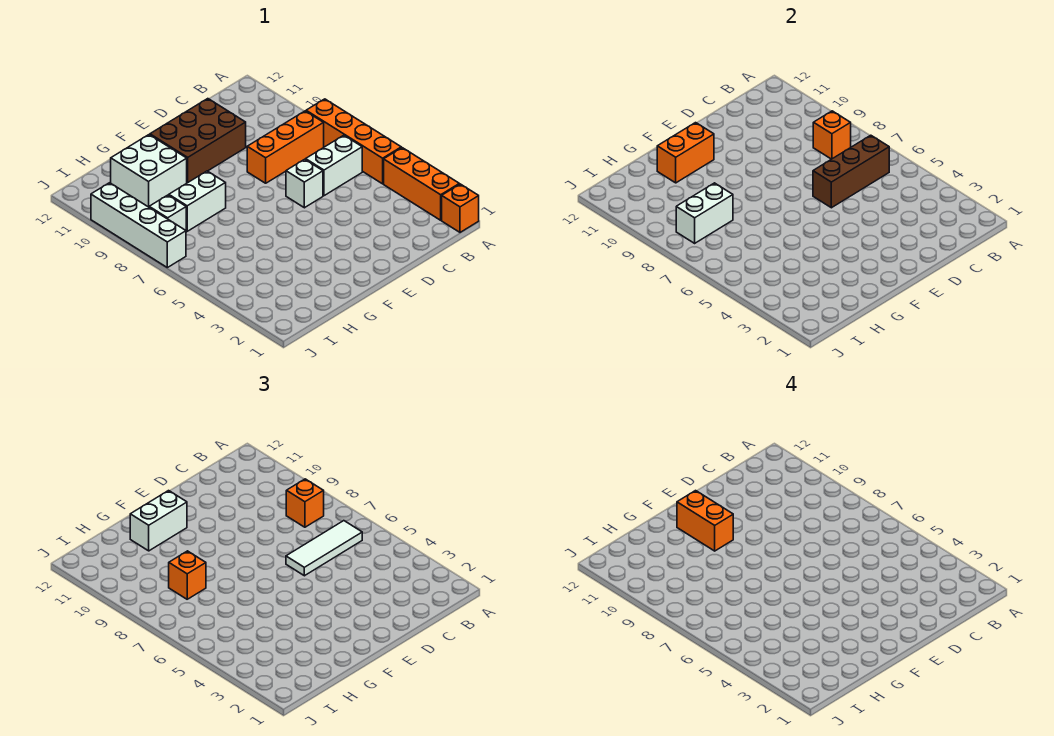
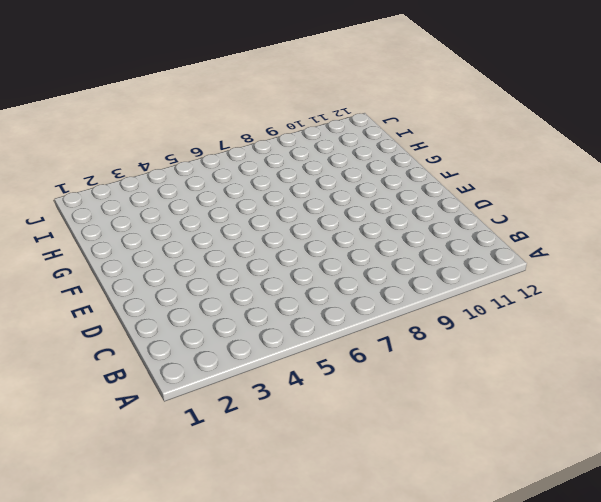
none -> orange 1x1 brick [442,184,479,232]
none -> orange 1x3 brick [384,148,459,220]
none -> orange 1x4 brick [306,99,401,184]

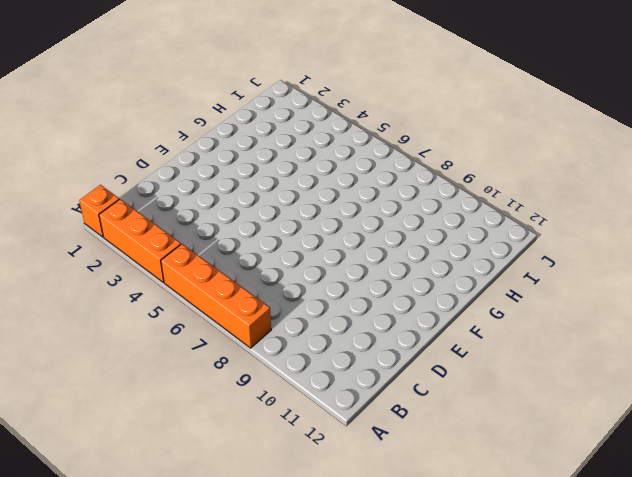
none -> white 1x2 brick [305,135,362,196]
none -> orange 1x3 brick [247,111,324,183]
none -> white 1x1 brick [286,159,323,208]

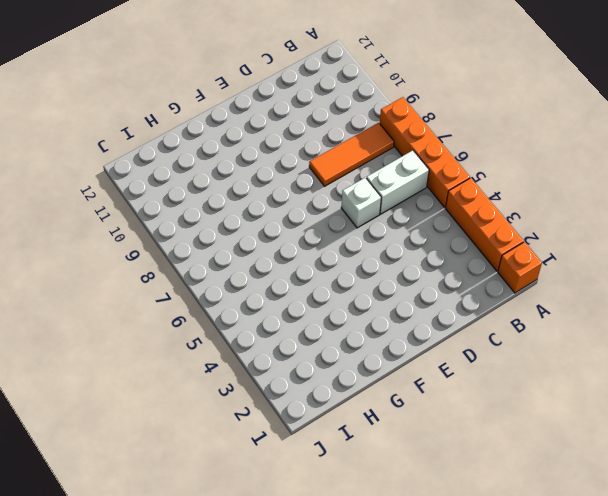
orange 1x3 tile [309,123,394,186] -> orange 1x3 brick [247,111,324,183]
none -> brown 2x3 brick [150,99,246,183]
none -> white 1x2 brick [169,171,226,231]
none -> white 2x2 brick [111,135,187,207]

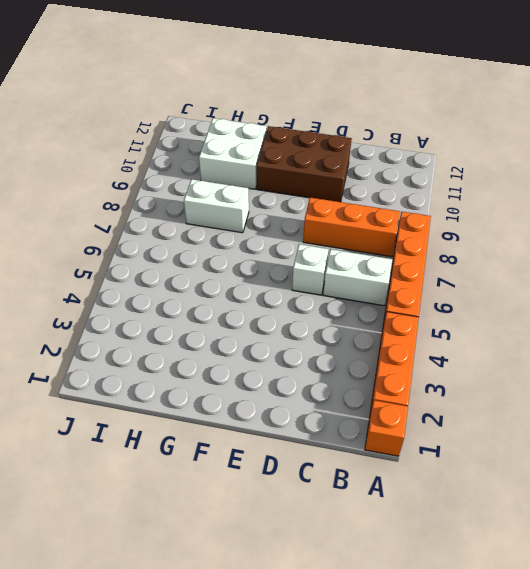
none -> white 1x1 brick [149,195,186,230]
none -> white 1x4 brick [91,183,186,268]
none -> brown 1x3 brick [813,135,889,208]

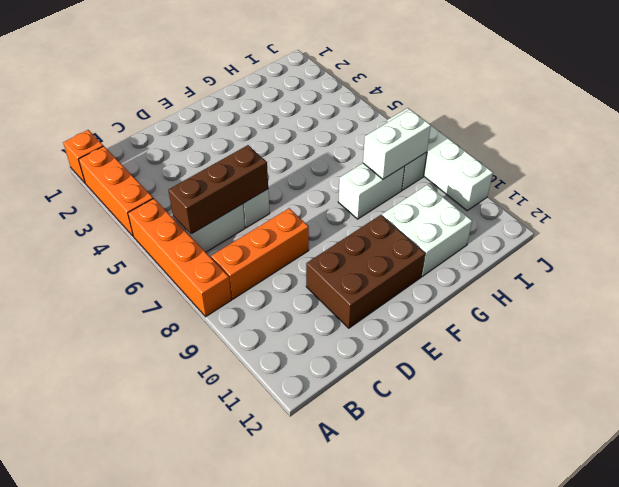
none -> orange 1x1 brick [813,111,851,159]
none -> orange 1x2 brick [657,123,714,183]
none -> white 1x3 tile [286,521,362,576]

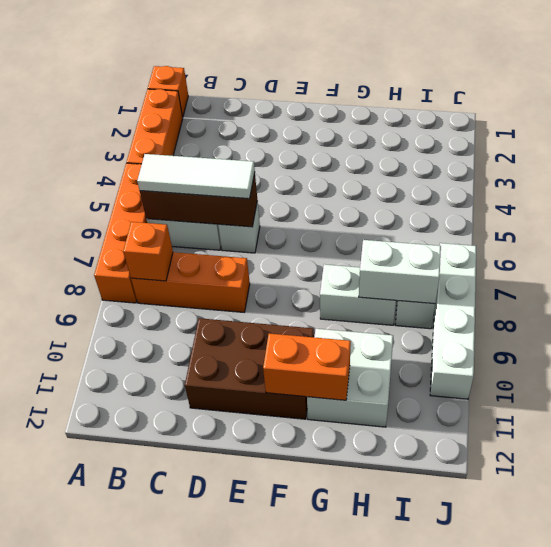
none -> orange 1x1 brick [286,479,324,527]
none -> white 1x2 brick [130,491,187,551]
none -> orange 1x1 brick [169,551,206,599]

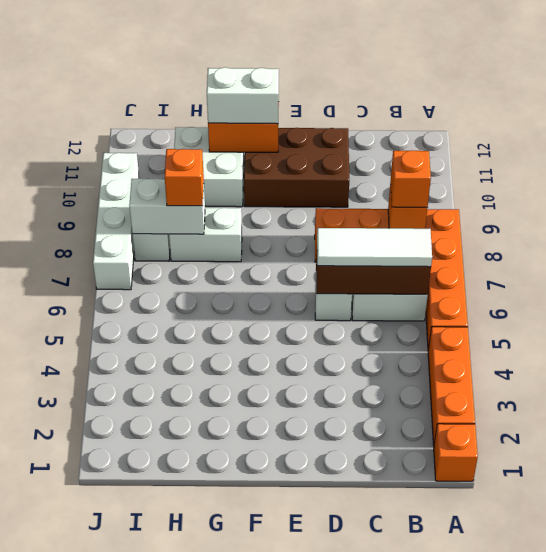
none -> orange 1x2 brick [677,491,733,551]

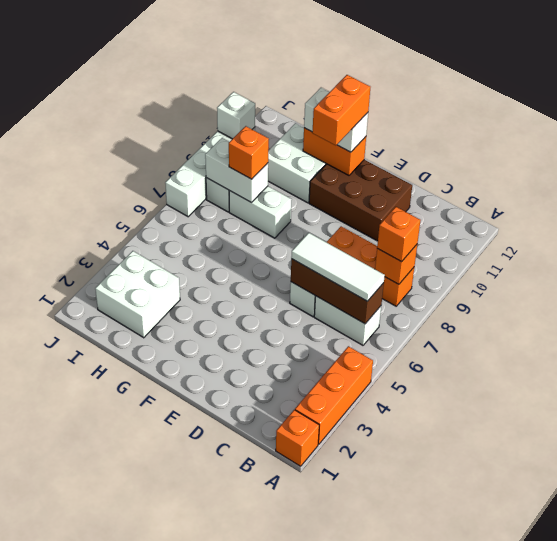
white 2x2 brick [95,251,180,338] -> none
white 1x1 brick [217,92,255,139] -> none
none -> orange 1x4 brick [306,99,401,184]

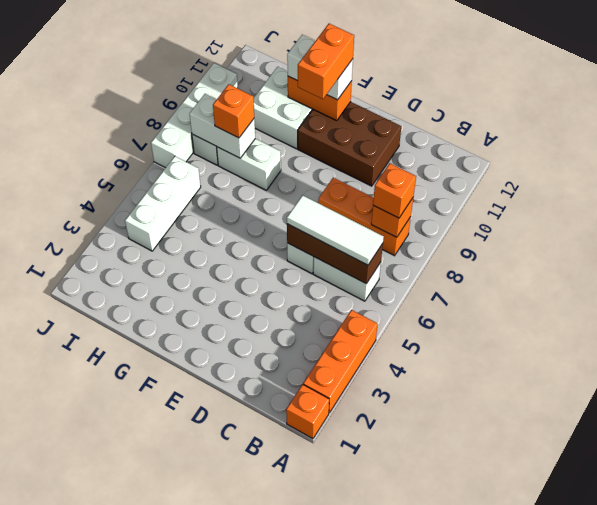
white 1x3 brick [125,156,201,251] -> none
none -> orange 1x4 brick [306,99,401,184]

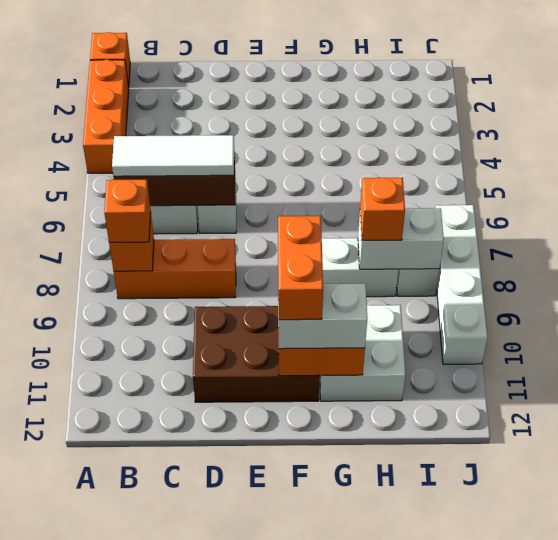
none -> orange 1x4 brick [306,99,401,184]

